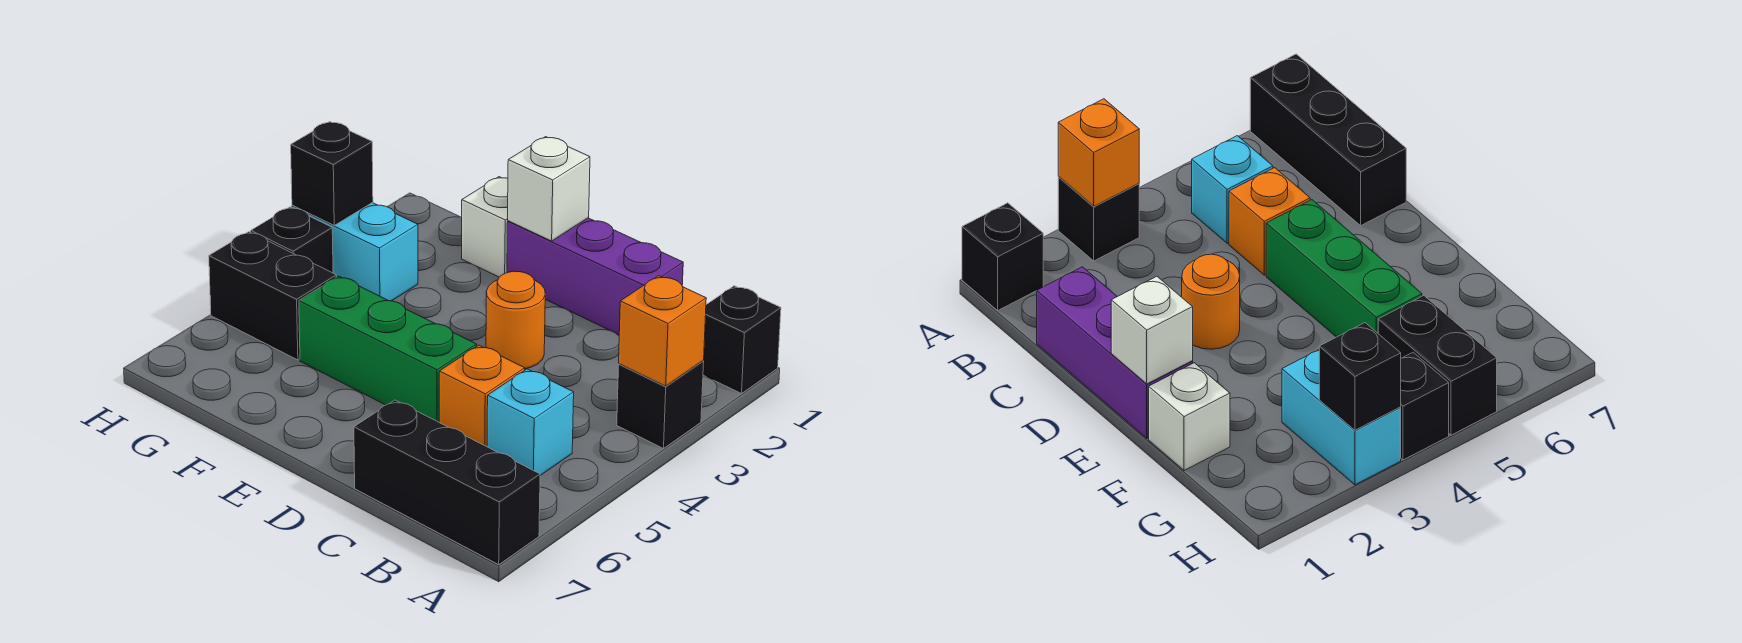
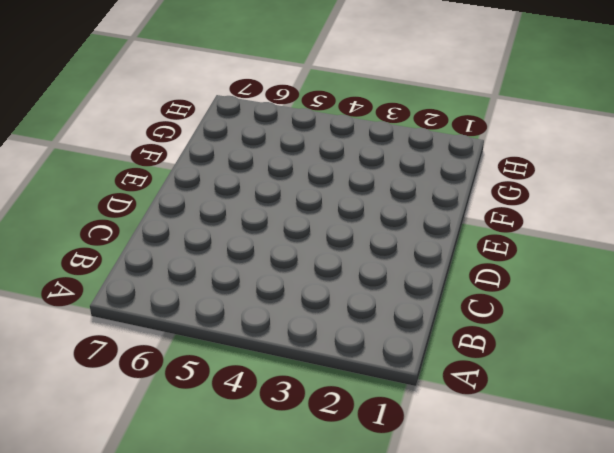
none -> black 1x1 brick [703,286,781,394]
none -> black 1x1 brick [617,361,704,449]
none -> black 1x3 brick [354,400,540,565]

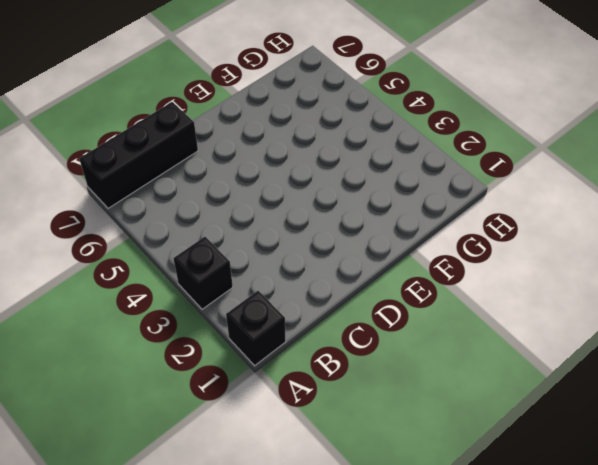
none -> cyan 1x1 brick [487,369,574,476]
none -> purple 1x3 brick [507,218,683,335]
none -> orange 1x1 brick [439,345,525,447]

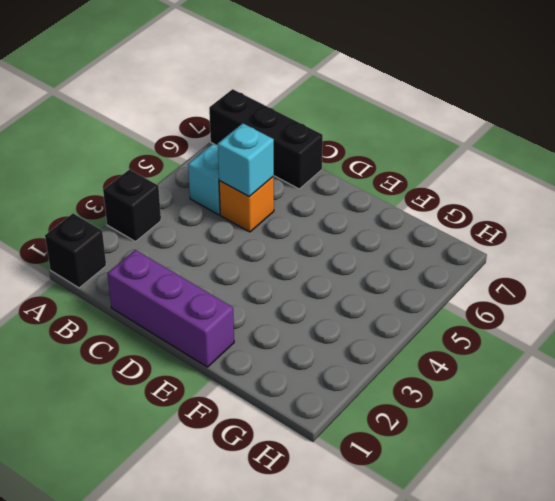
cyan 1x1 brick [218,123,274,197] -> none
none -> orange 1x1 round brick [486,271,545,369]
none -> green 1x3 brick [299,276,477,422]
none -> white 1x1 brick [462,177,508,277]

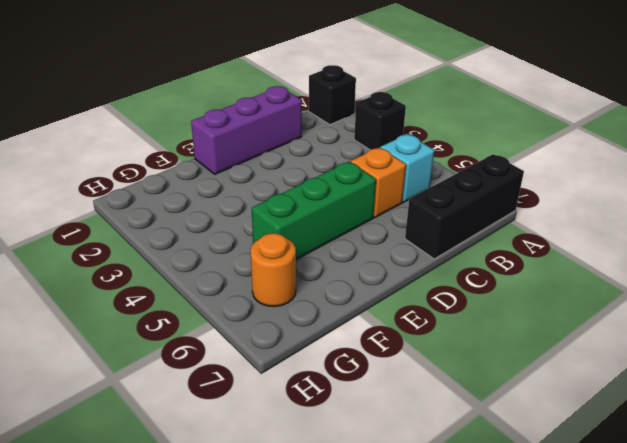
orange 1x1 round brick [251,233,296,307] -> orange 1x1 round brick moved to [486,271,545,369]
none -> white 1x1 brick [462,177,508,277]
none -> cyan 1x2 brick [292,203,418,301]
none -> black 1x2 brick [209,232,336,360]

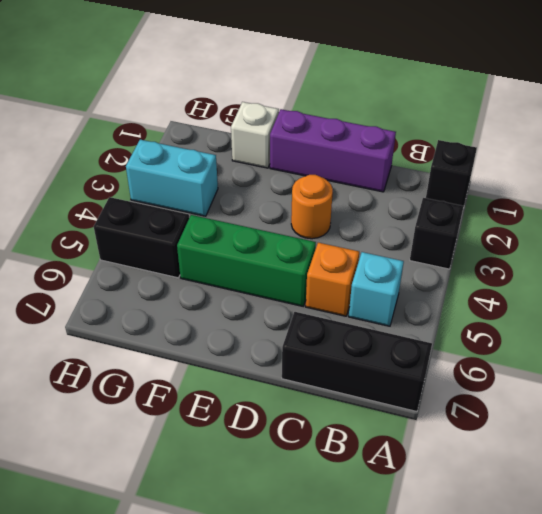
none -> black 1x1 brick [251,207,333,273]
none -> orange 1x1 brick [619,276,706,386]
none -> white 1x1 brick [508,137,590,241]

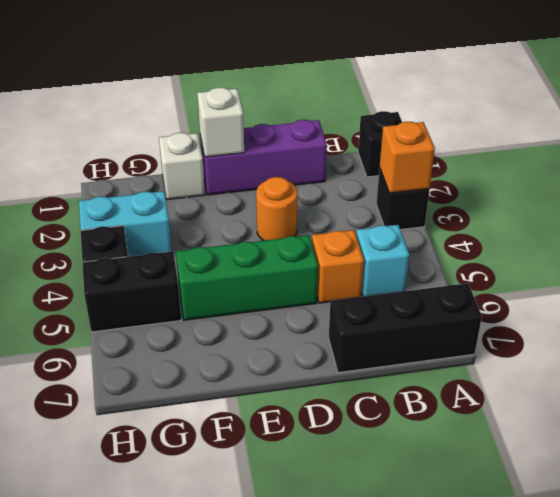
none -> black 1x1 brick [291,122,373,225]

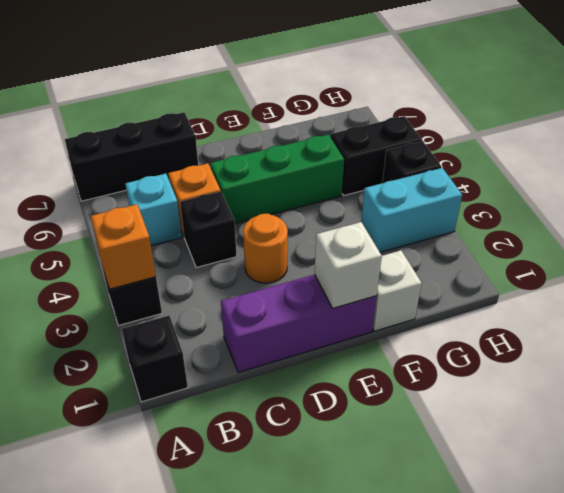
black 1x1 brick [180,192,237,268] -> black 1x1 brick moved to [291,122,373,225]

